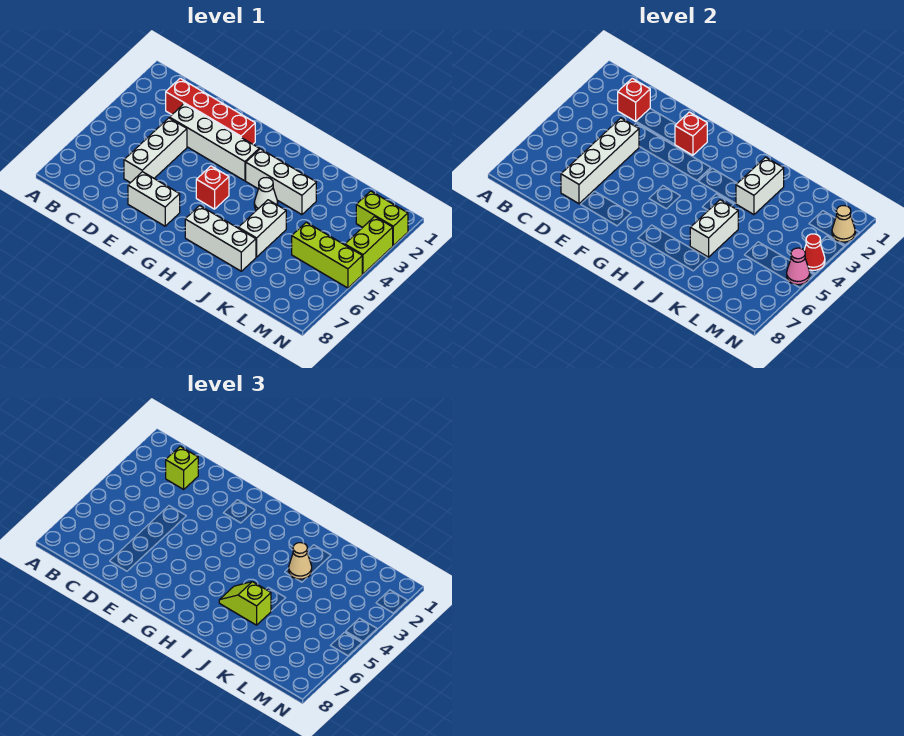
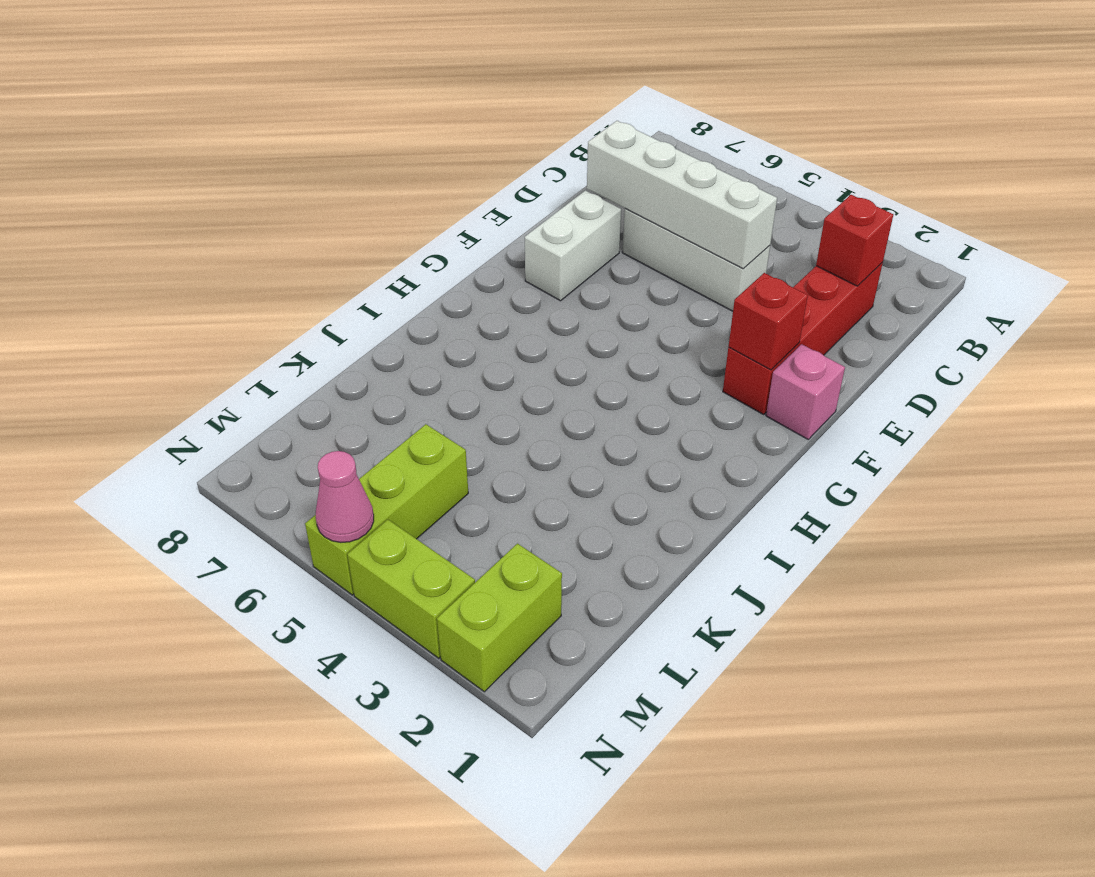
pink 1x1 brick [766,344,845,439] -> none
none -> white 1x4 brick [170,104,259,181]
none -> red 1x1 brick [196,166,229,209]
none -> white 1x3 brick [246,149,316,215]

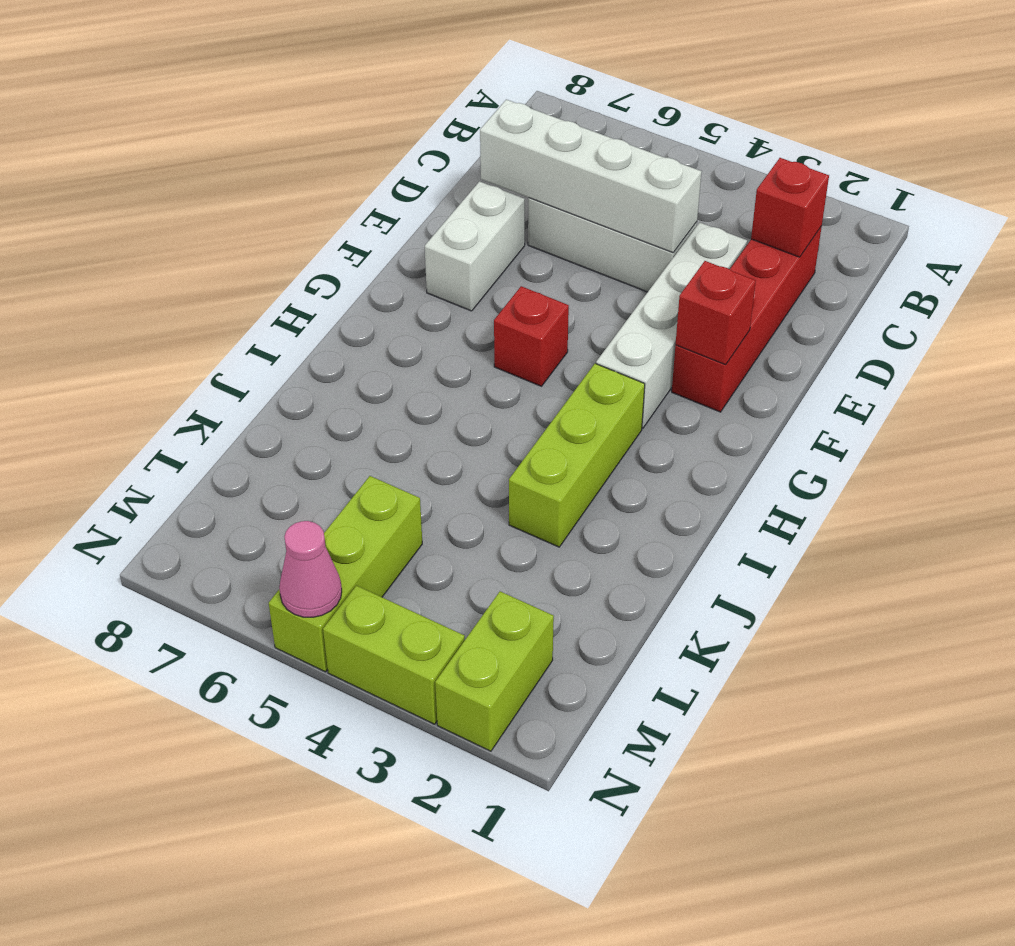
lime 1x3 brick [509,364,645,547] -> white 1x3 brick [246,149,316,215]
none -> white 1x3 brick [185,206,256,271]
none -> white 1x1 cone [254,178,278,210]
none -> white 1x2 brick [239,200,286,257]

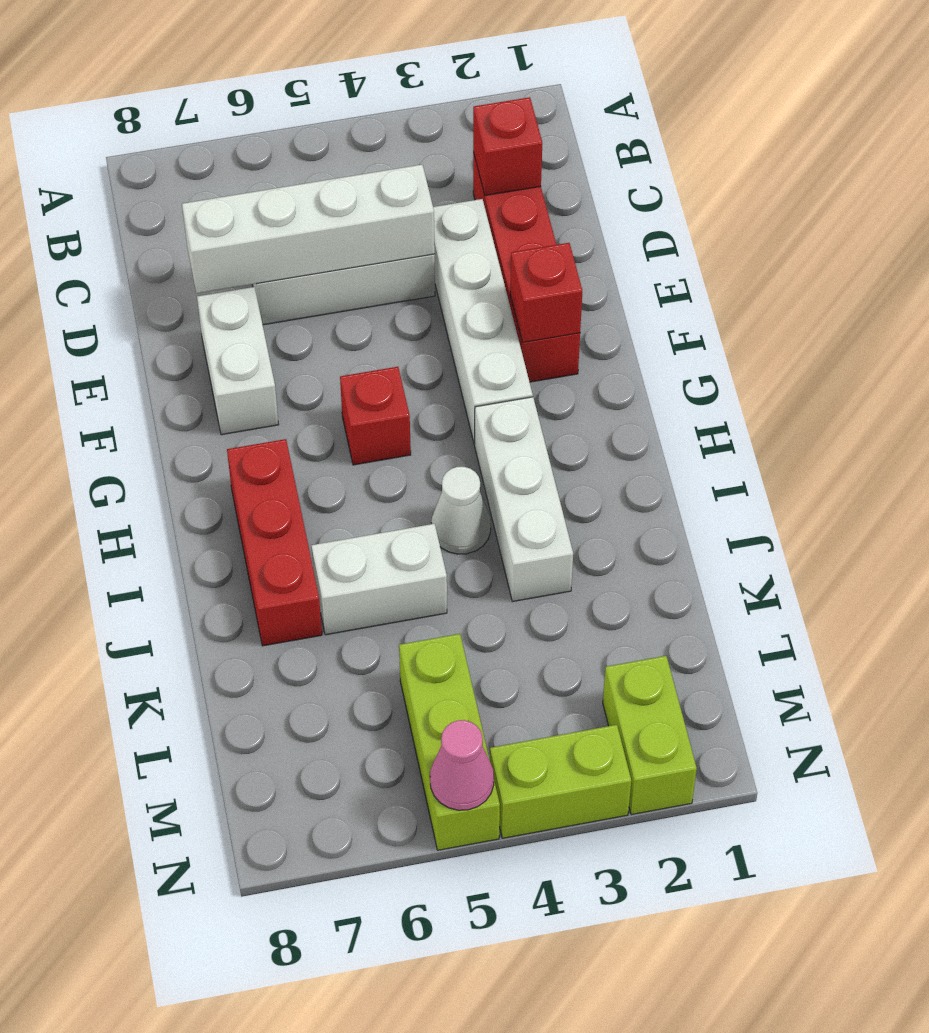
red 1x3 brick [227,439,322,646] -> white 1x3 brick [185,206,256,271]
none -> white 1x2 brick [736,157,784,215]
none -> white 1x2 brick [690,200,738,257]
none -> tan 1x1 cone [832,206,855,242]

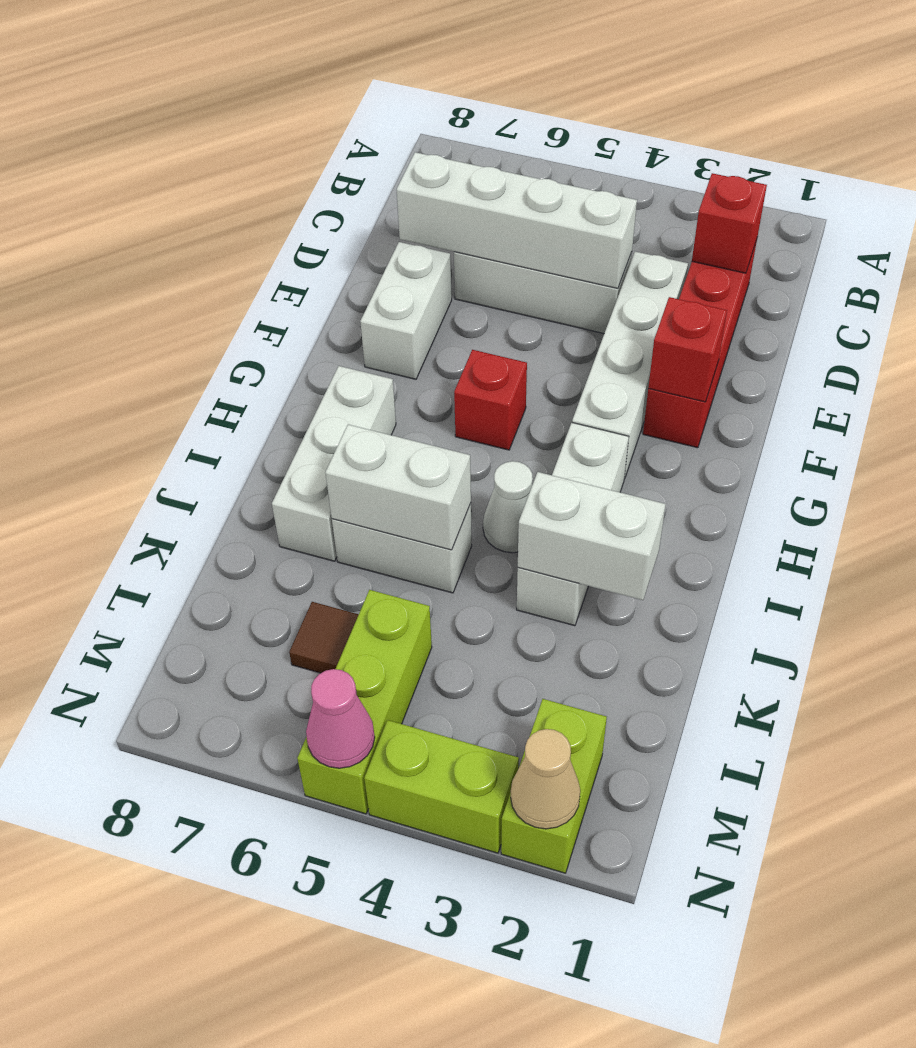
brown 1x1 tile [289,602,359,673] -> none
none -> red 1x1 cone [804,234,825,270]
none -> lime 1x1 brick [166,446,198,489]
none -> lime 1x2 slope [219,582,271,625]

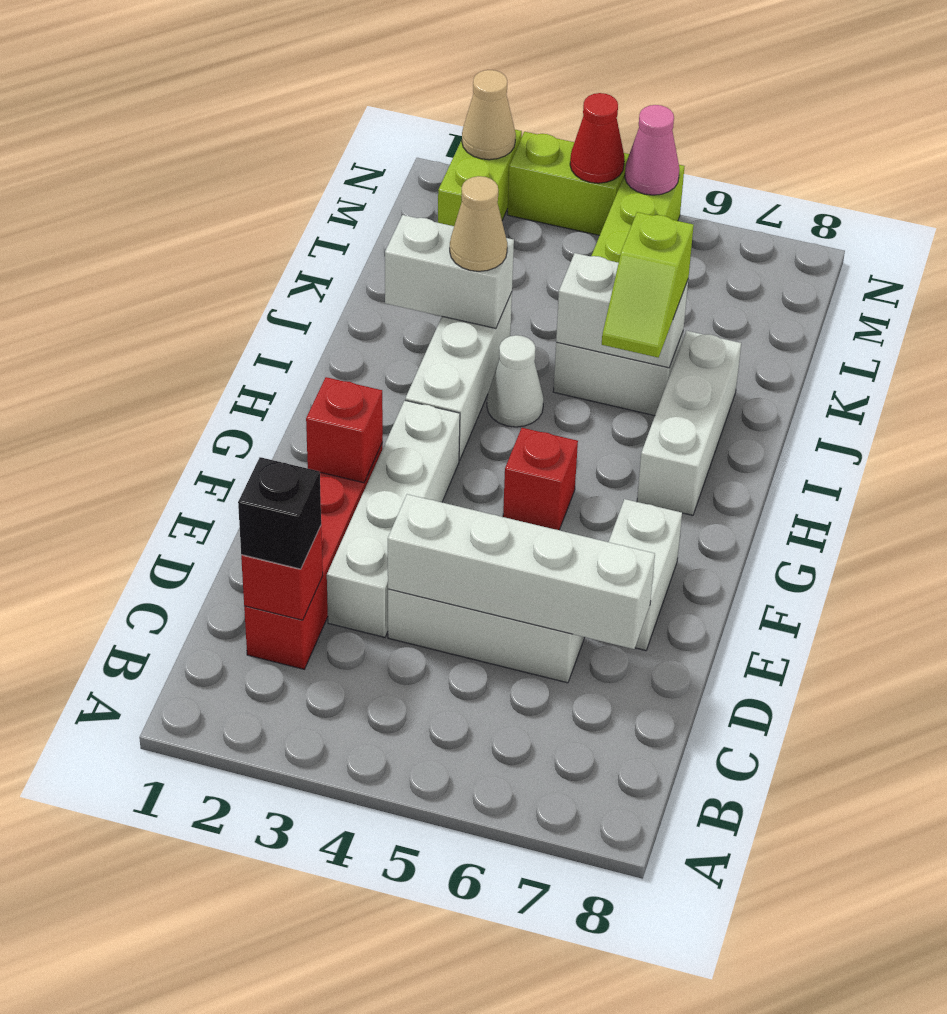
black 1x1 brick [238,457,321,569] -> lime 1x1 brick [166,446,198,489]

